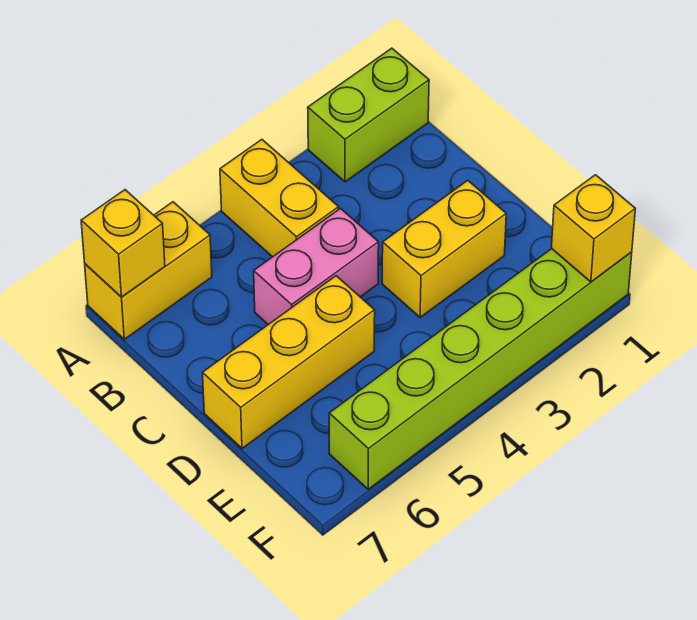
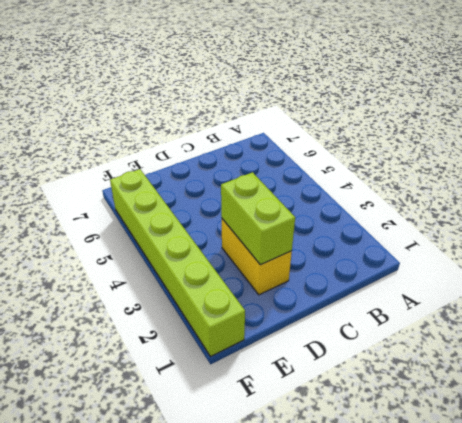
lime 1x2 brick [221,172,295,265] -> lime 1x2 brick moved to [308,48,429,182]
none -> yellow 1x2 brick [220,140,339,257]
none -> yellow 1x2 brick [85,202,212,339]

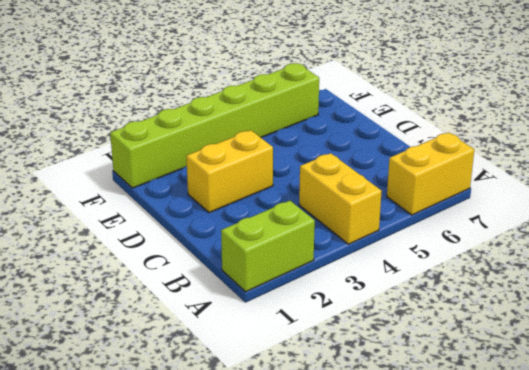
none -> pink 1x2 brick [254,209,379,325]
none -> yellow 1x3 brick [203,276,375,449]

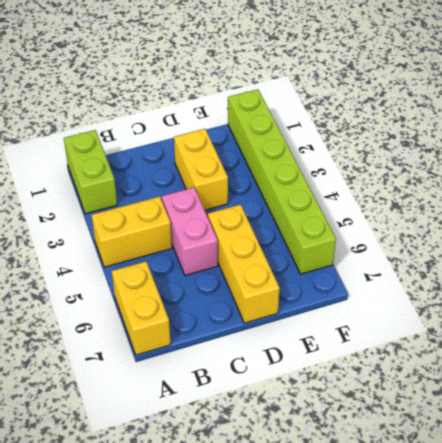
none -> yellow 1x1 brick [81,190,165,297]
none -> yellow 1x1 brick [551,175,635,282]

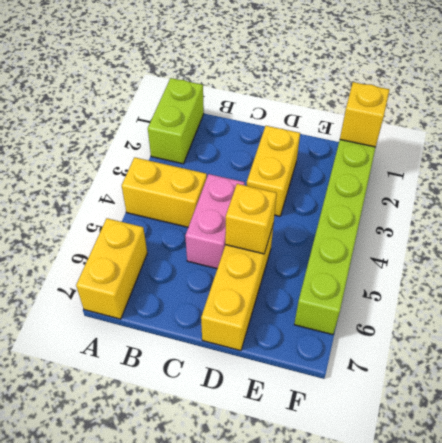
yellow 1x1 brick [225,184,277,254] -> yellow 1x1 brick moved to [81,190,165,297]

